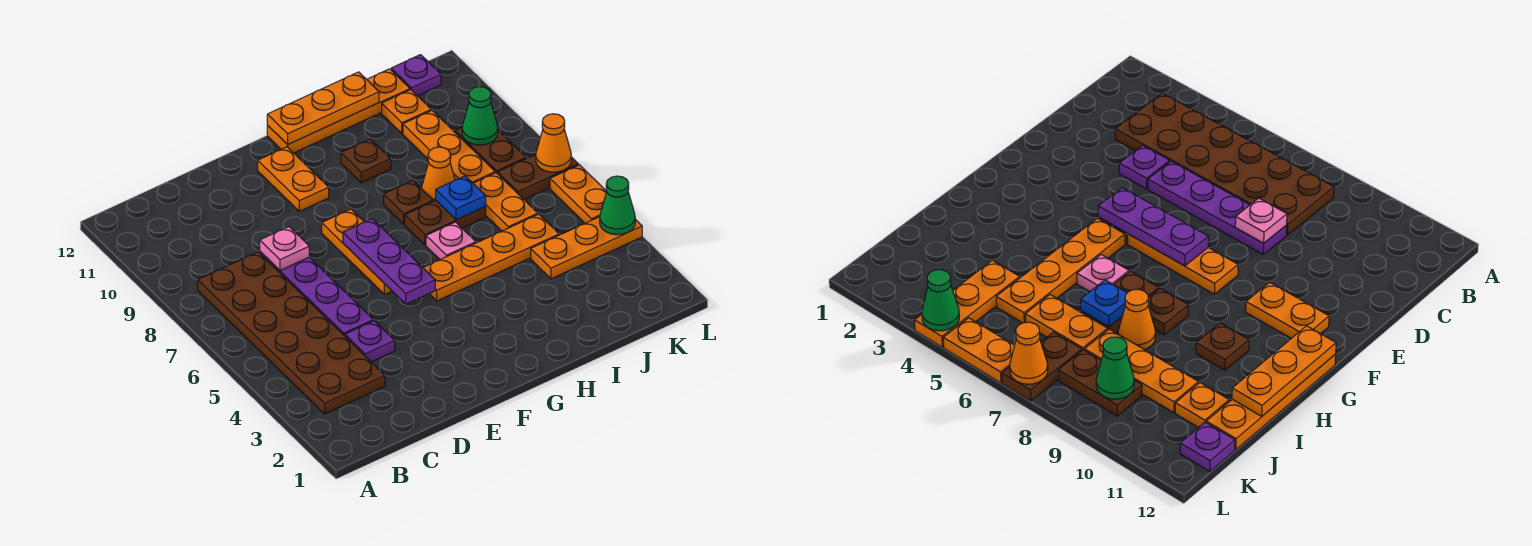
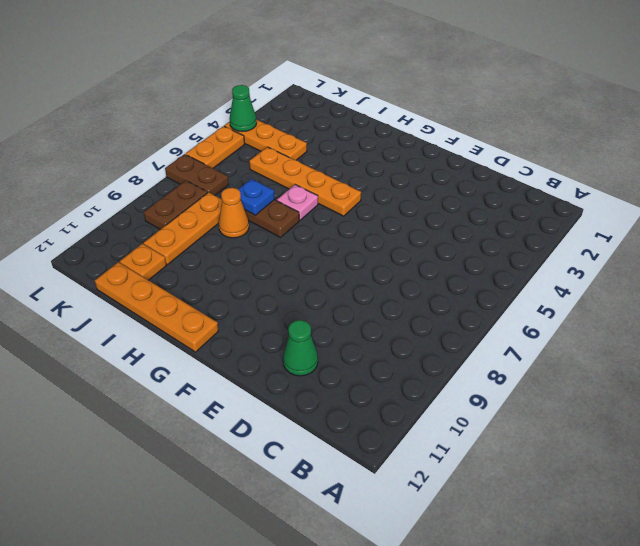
green 1x1 cone [283,320,318,376] -> green 1x1 cone moved to [462,87,498,145]
none -> brown 2x6 plate [198,252,385,414]
none -> purple 1x1 plate [345,321,395,362]
none -> purple 1x4 plate [260,252,373,336]

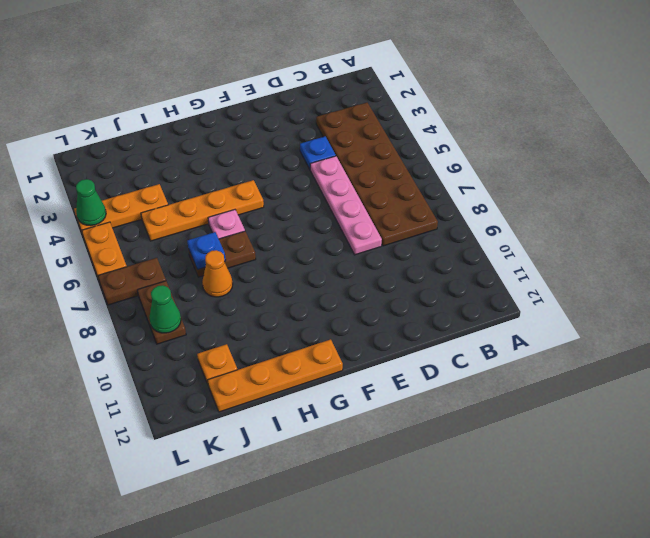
blue 1x1 plate [300,136,336,169] -> purple 1x1 plate [345,321,395,362]
pink 1x4 plate [310,156,382,255] -> purple 1x4 plate [260,252,373,336]
none -> orange 1x3 plate [322,209,392,295]
none -> orange 1x2 plate [258,147,329,211]
none -> brown 1x1 plate [384,181,433,224]

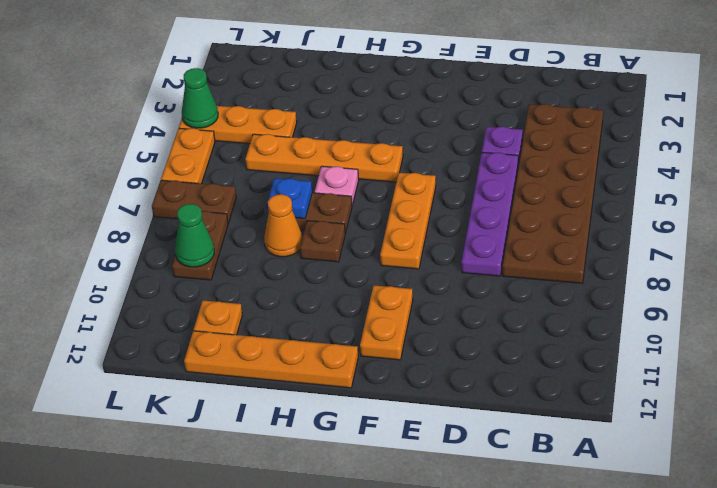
none -> brown 1x1 plate [341,139,391,183]
none -> orange 1x2 plate [473,173,538,231]
none -> orange 1x3 plate [403,110,495,183]

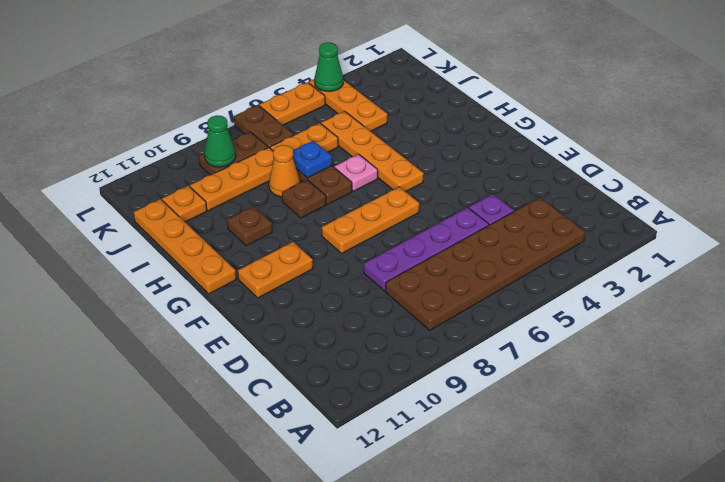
none -> purple 1x1 plate [391,55,441,96]
none -> pink 1x1 plate [260,227,309,270]
none -> purple 1x3 plate [343,219,435,304]

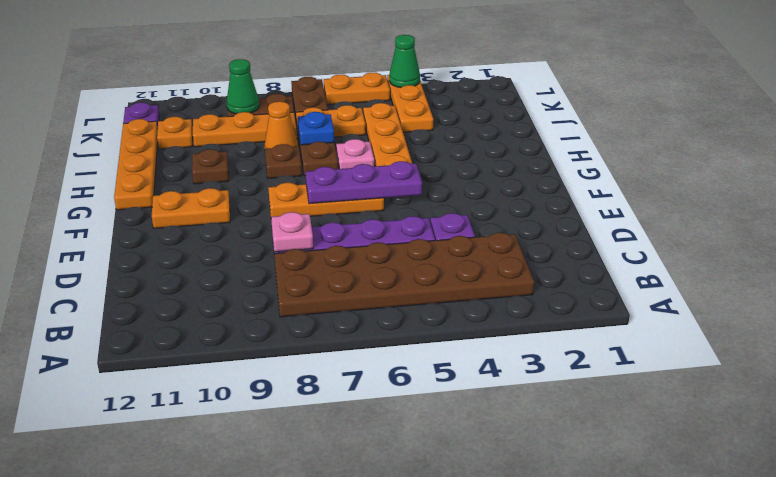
none -> orange 1x3 plate [267,72,379,145]
none -> orange 1x1 cone [536,114,571,172]

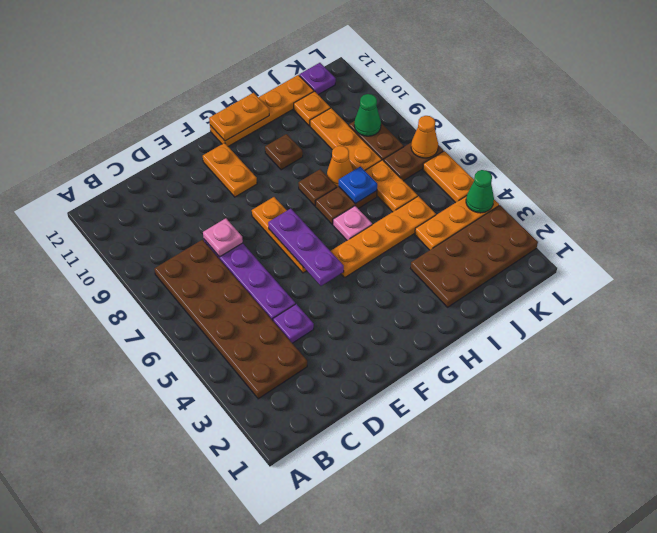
orange 1x2 plate [209,93,269,141] -> orange 1x3 plate [267,72,379,145]
brown 2x4 plate [411,205,538,307] -> none

